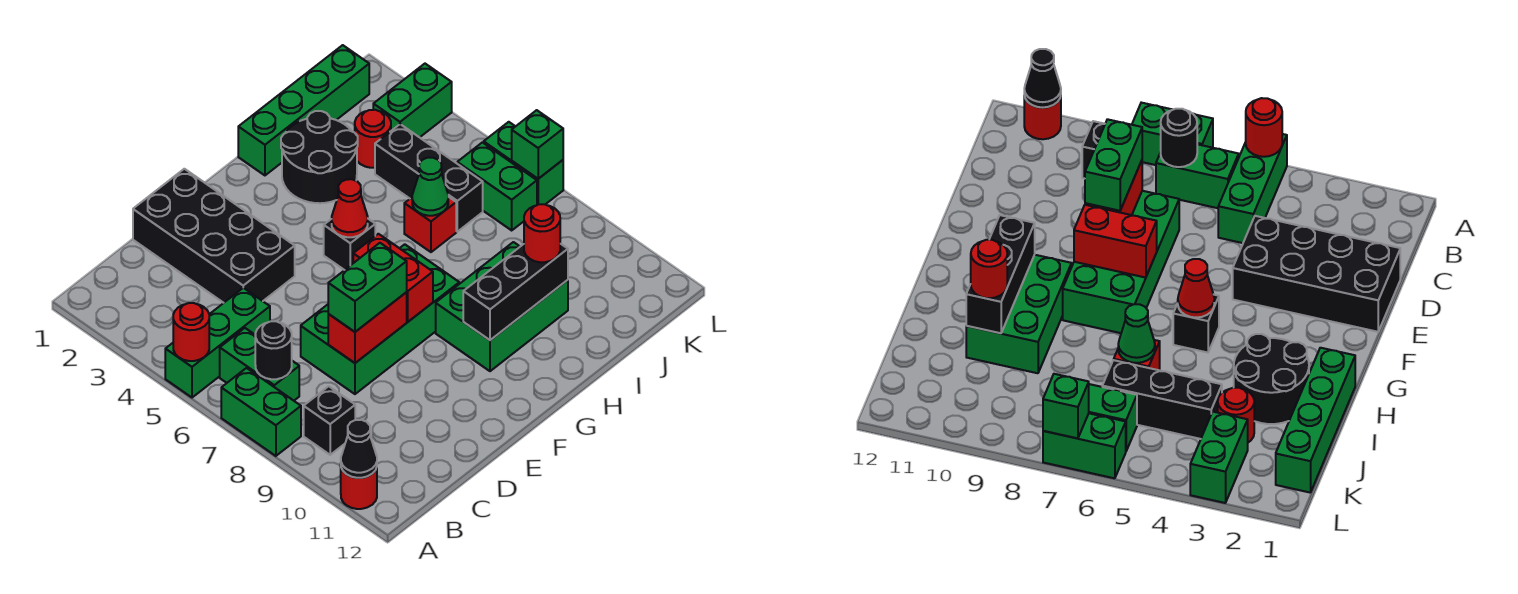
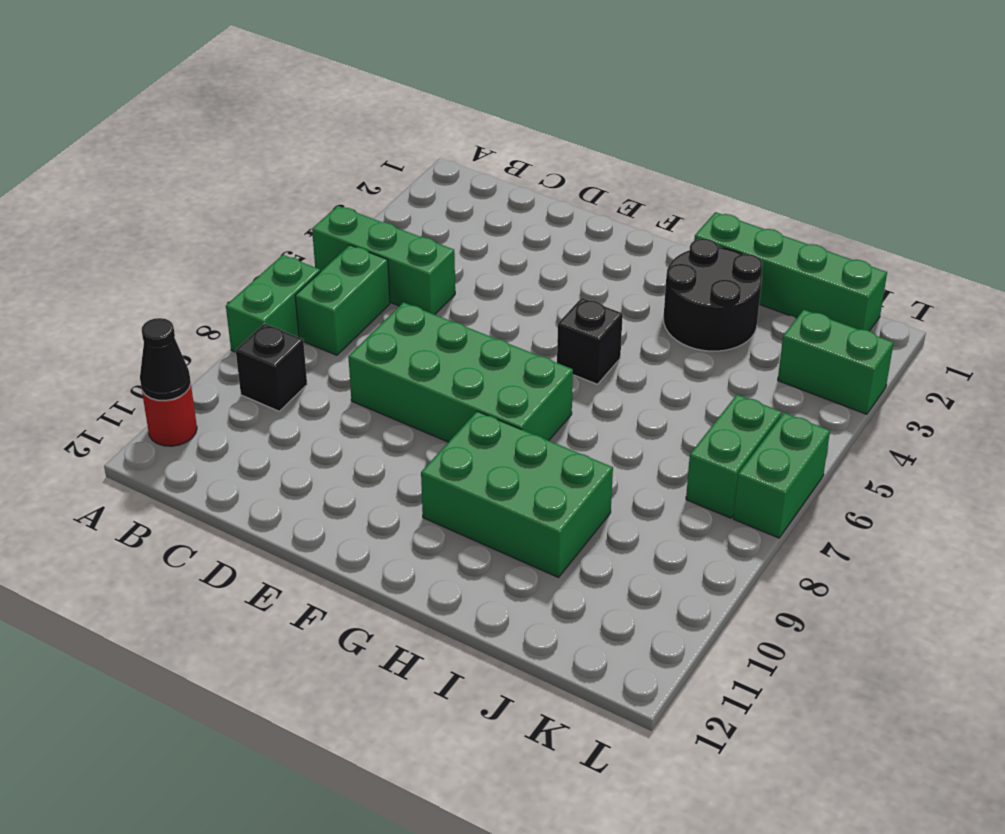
none -> black 2x4 brick [133,169,295,303]
none -> red 1x1 brick [404,197,456,252]
none -> red 1x1 round brick [355,110,391,168]

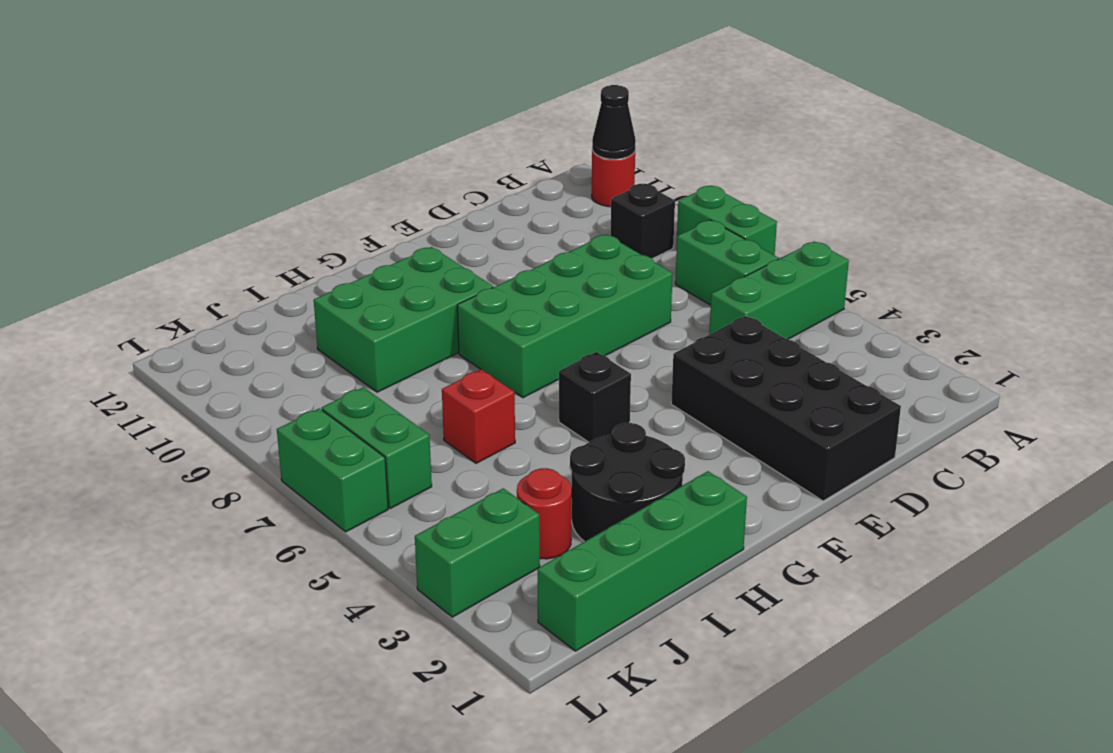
none -> black 1x3 brick [375,124,483,232]
none -> red 1x1 round brick [173,303,209,361]
none -> black 1x1 round brick [255,321,292,379]

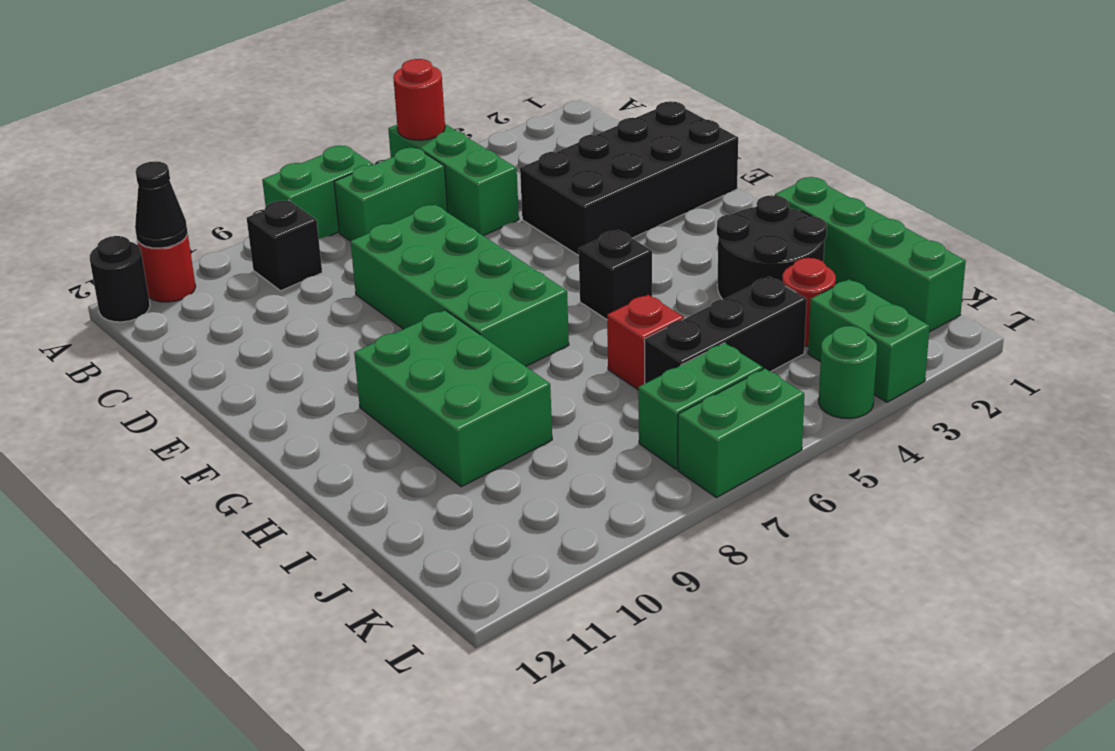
black 1x1 round brick [90,236,150,322] -> black 1x1 round brick moved to [255,321,292,379]
green 1x1 round brick [819,326,877,419] -> none
none -> red 1x2 brick [328,293,407,363]
none -> red 1x2 brick [353,234,433,322]
none -> red 1x1 cone [332,179,368,237]

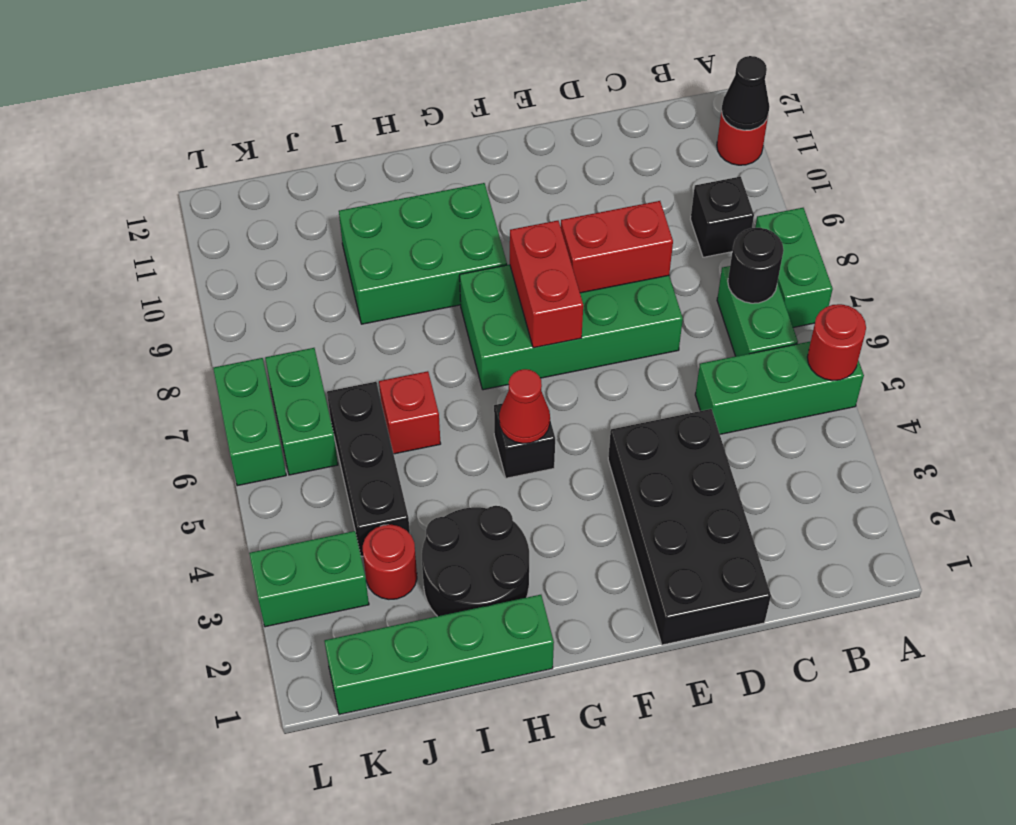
none -> black 1x3 brick [463,244,568,340]
none -> green 1x1 cone [412,158,448,216]
none -> green 1x1 brick [512,110,563,179]

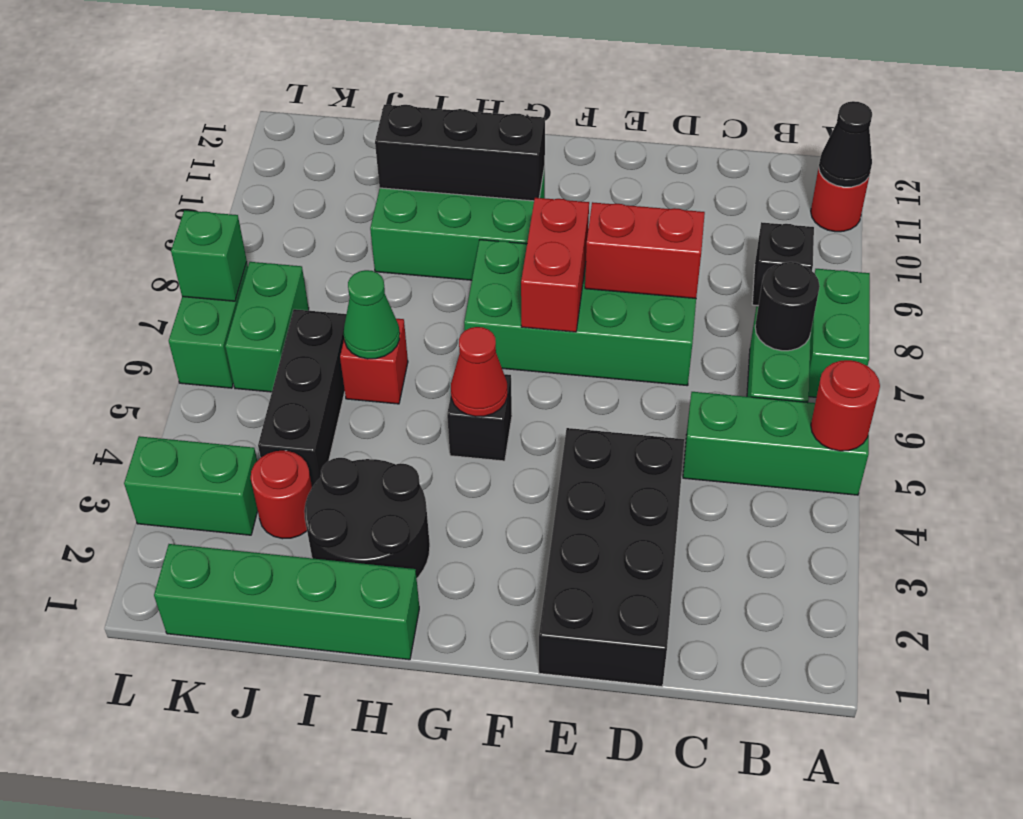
none -> green 1x2 brick [328,243,407,332]
none -> red 1x1 round brick [524,204,560,262]

